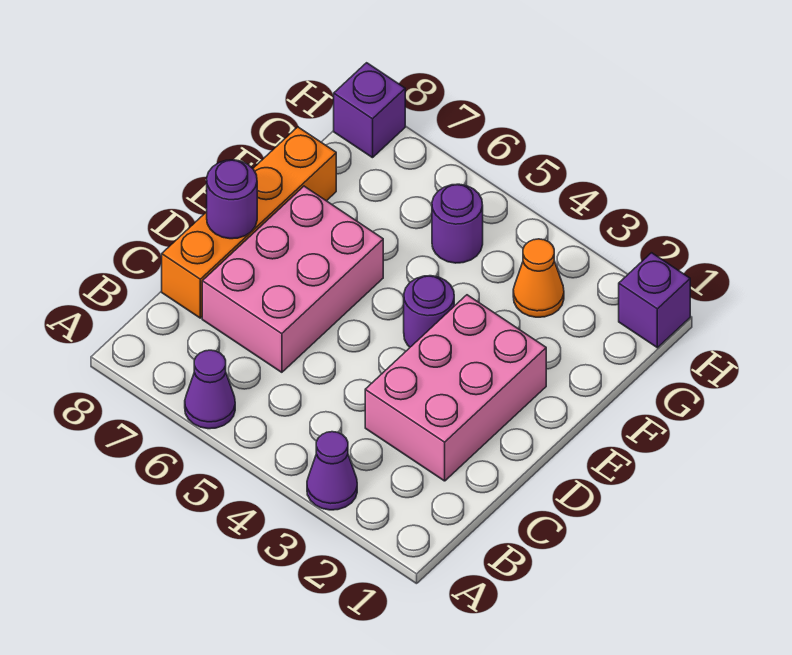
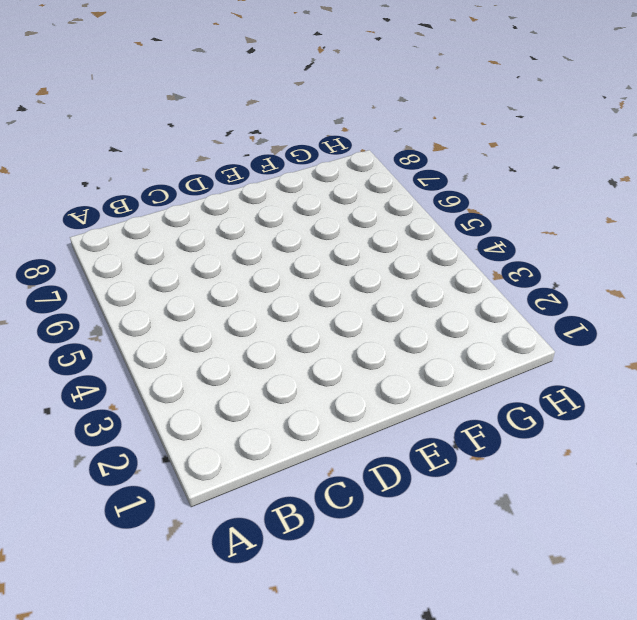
none -> purple 1x1 cone [307,432,357,510]
none -> purple 1x1 cone [185,350,235,429]

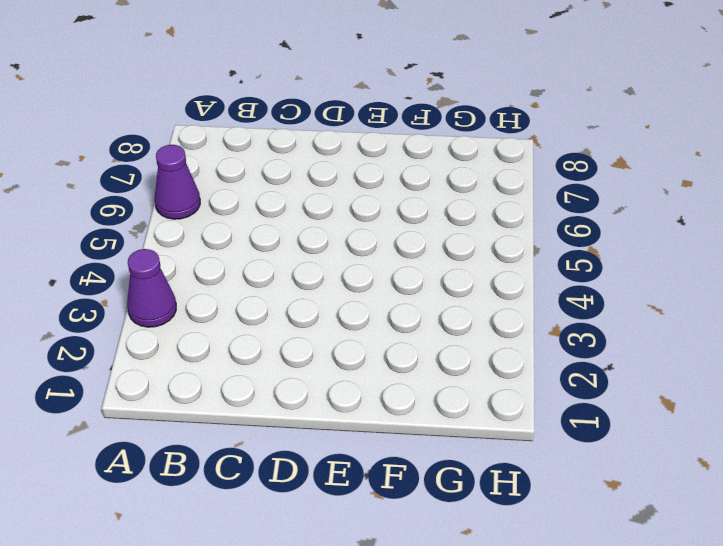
none -> pink 2x3 brick [365,295,546,481]
none -> pink 2x3 brick [202,186,383,372]

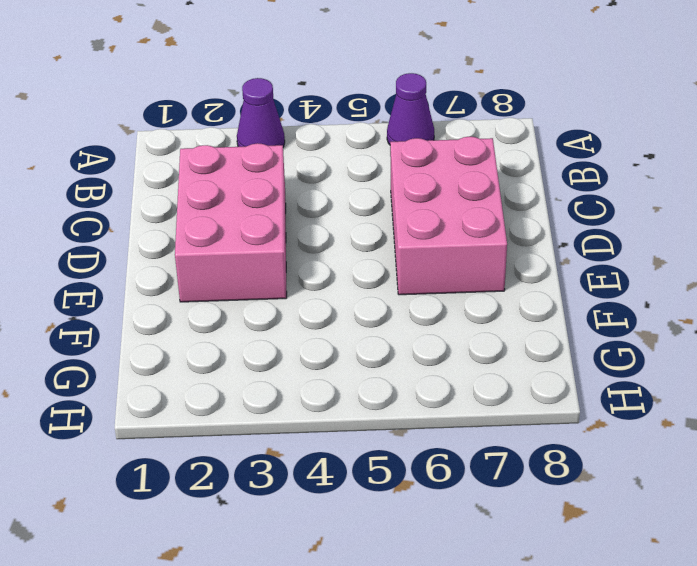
none -> orange 1x4 brick [162,127,336,318]
none -> purple 1x1 round brick [404,276,454,347]

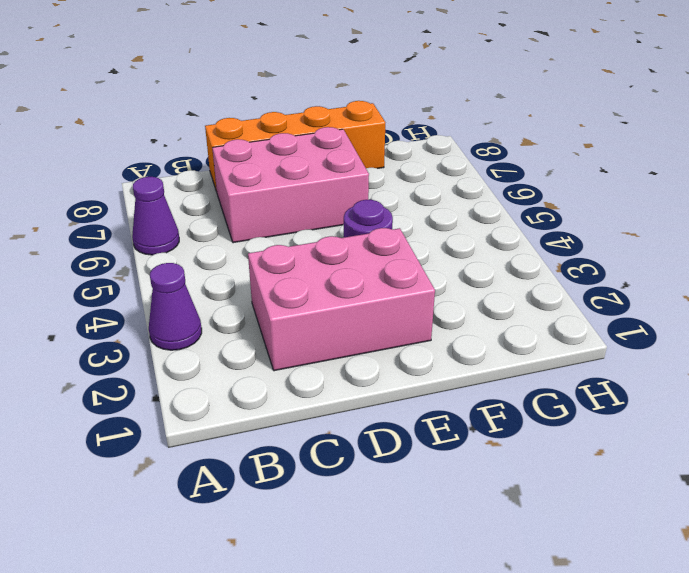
none -> orange 1x1 cone [513,239,564,317]
none -> purple 1x1 round brick [432,184,483,263]

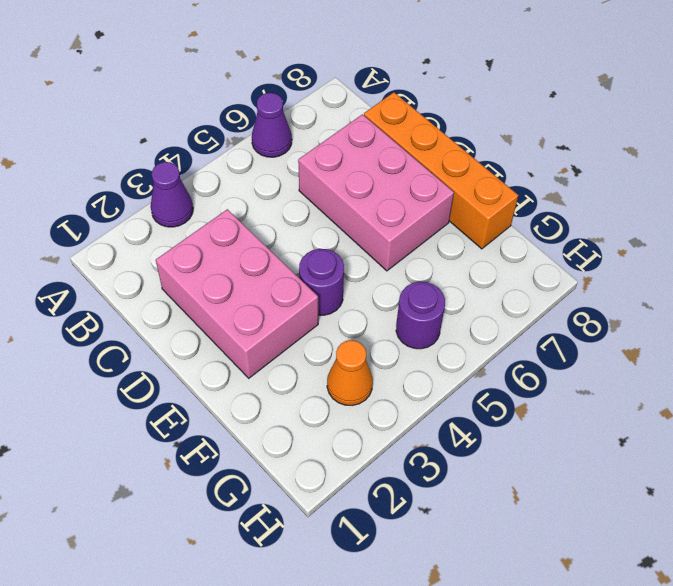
none -> purple 1x1 brick [619,253,690,348]
none -> purple 1x1 brick [334,63,405,158]

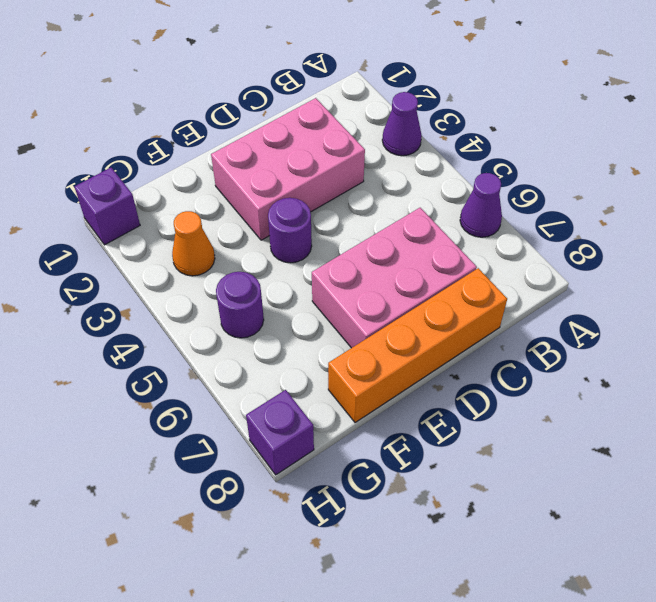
none -> purple 1x1 round brick [207,160,257,239]

